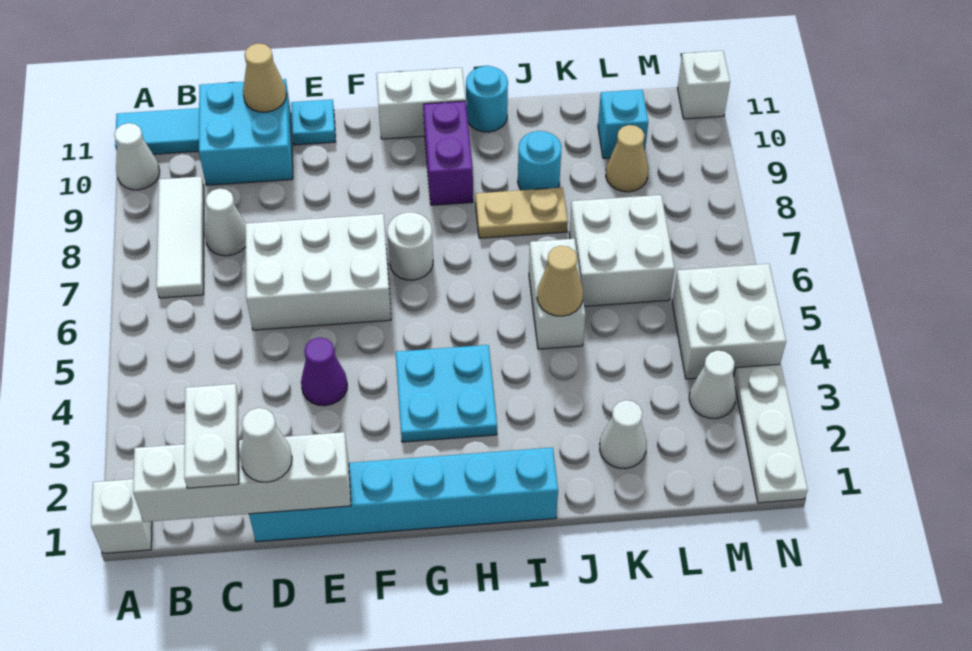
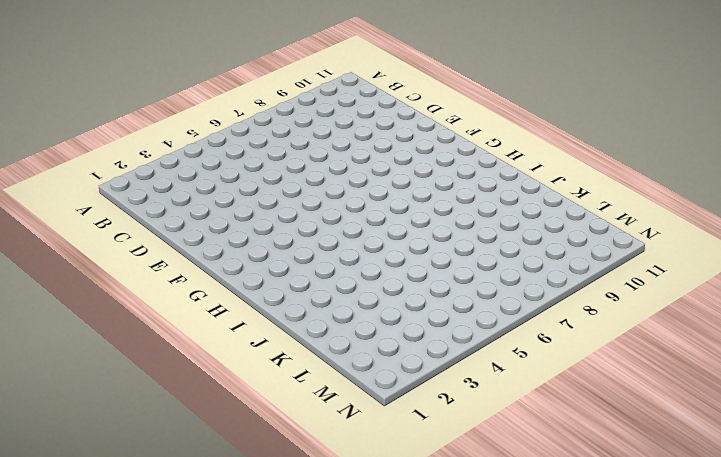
none -> white 1x1 brick [91,479,152,554]
none -> white 1x1 cone [114,123,160,190]
none -> cyan 1x2 tile [115,108,199,154]
none -> white 1x3 tile [156,177,204,298]

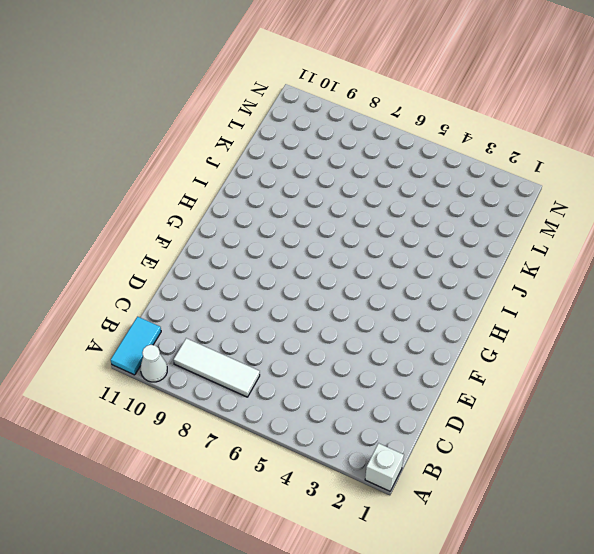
none -> white 1x1 cone [205,188,246,256]
none -> cyan 2x2 brick [199,79,293,185]
none -> cyan 1x6 brick [249,447,558,542]
none -> white 2x3 brick [245,214,391,330]

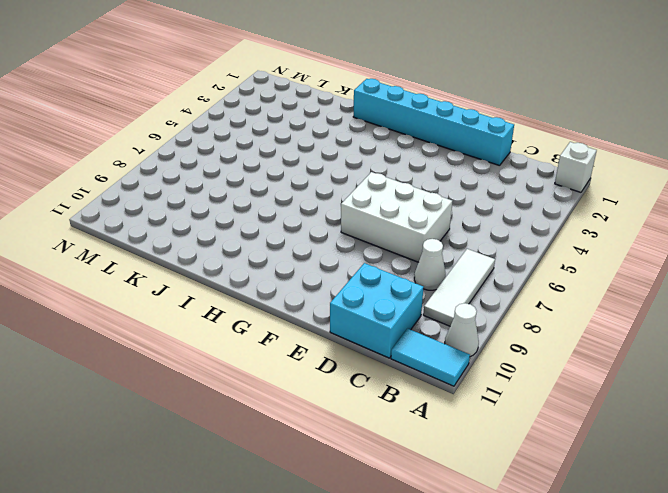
none -> purple 1x1 cone [301,338,347,406]
none -> cyan 1x1 plate [291,100,336,145]
none -> cyan 2x2 plate [396,345,497,442]
none -> white 1x1 round brick [387,212,433,280]

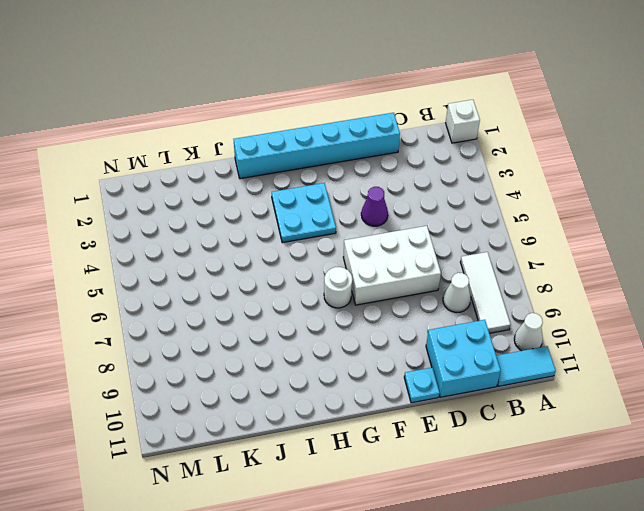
none -> white 1x2 brick [376,68,466,139]
none -> purple 1x2 brick [423,101,473,205]
none -> tan 1x2 plate [475,187,568,238]
none -> cyan 1x1 round brick [466,66,508,132]

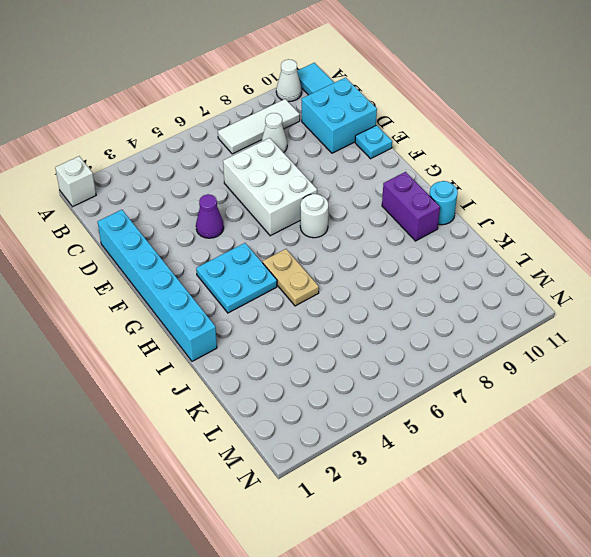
tan 1x2 plate [262,249,319,306] -> tan 1x2 plate moved to [475,187,568,238]
purple 1x2 brick [382,172,440,241] -> purple 1x2 brick turned to [423,101,473,205]
none -> white 1x2 brick [376,68,466,139]
none -> white 1x2 brick [529,239,585,349]
none -> cyan 1x1 round brick [518,131,562,190]
none -> white 1x1 cone [600,400,647,469]

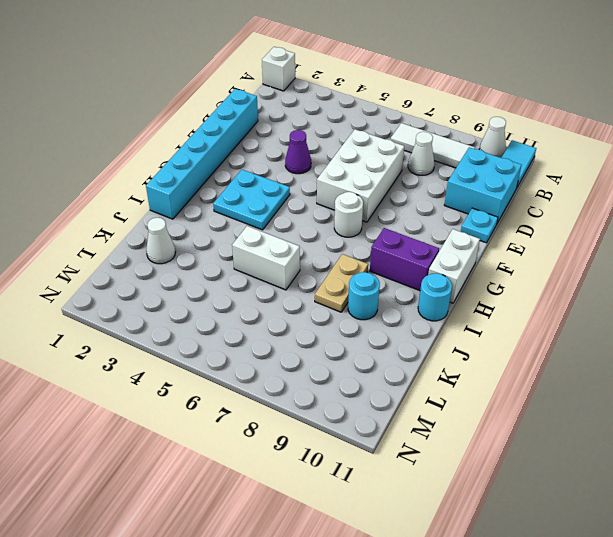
none -> white 2x2 brick [569,195,675,306]
none -> tan 1x1 cone [606,125,648,192]
none -> cyan 1x1 brick [598,90,648,158]
none -> white 1x1 cone [689,350,736,419]

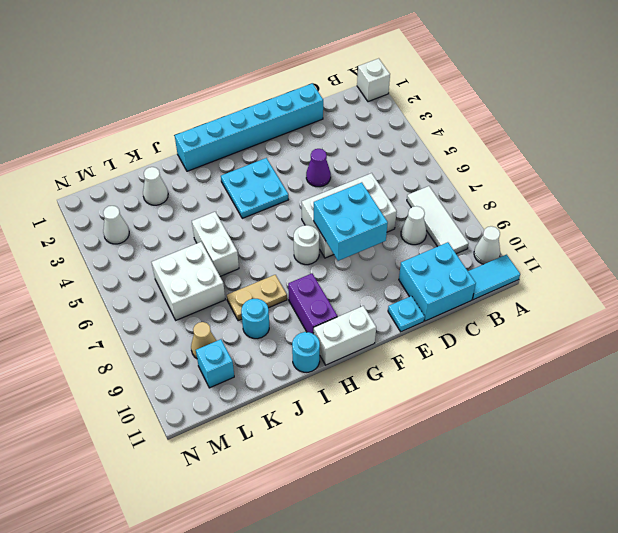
cyan 2x2 brick [314,183,388,261] -> none
none -> white 2x2 brick [672,264,786,379]
none -> white 1x3 plate [734,364,808,503]
none -> white 1x1 brick [677,51,730,119]
none -> white 1x4 brick [133,432,351,522]

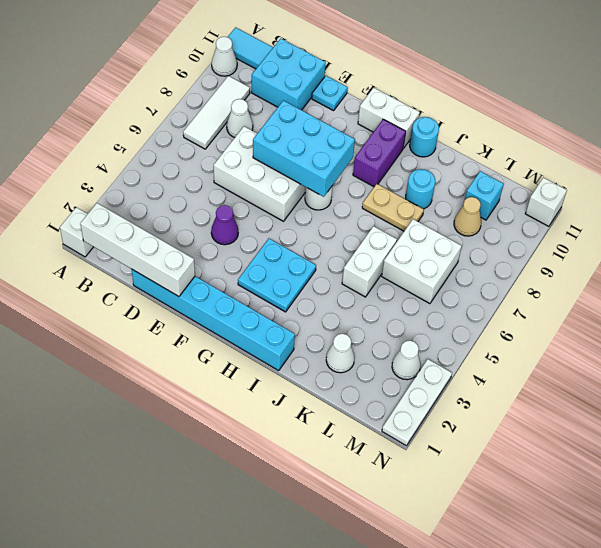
cyan 2x3 brick [253,101,355,197] -> none
none -> white 2x2 brick [672,264,786,379]
none -> tan 1x1 cone [243,43,286,112]
none -> tan 1x1 cone [537,246,583,316]
none -> white 1x2 plate [184,384,239,488]

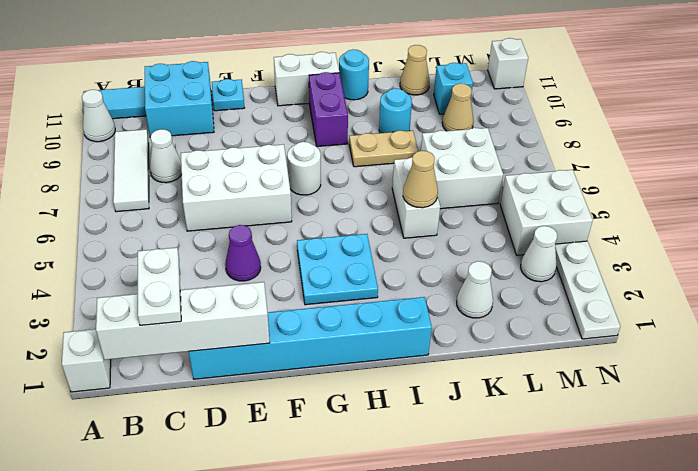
tan 1x1 cone [400,45,430,95] -> tan 1x1 cone moved to [243,43,286,112]
none -> white 1x1 cone [240,408,292,482]

